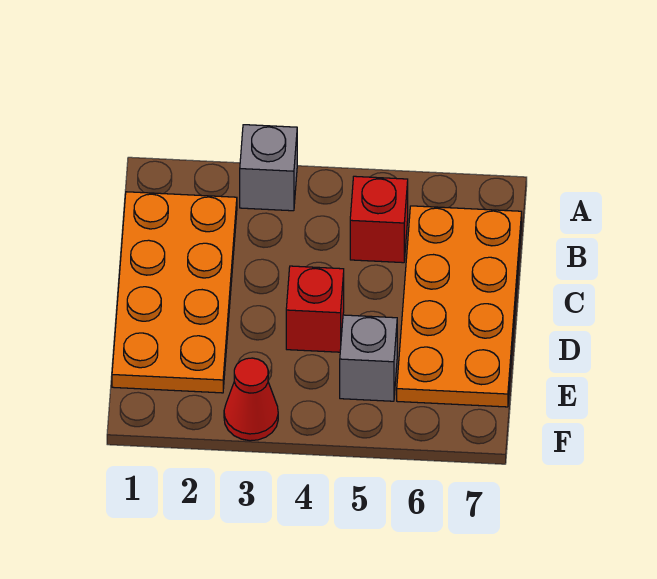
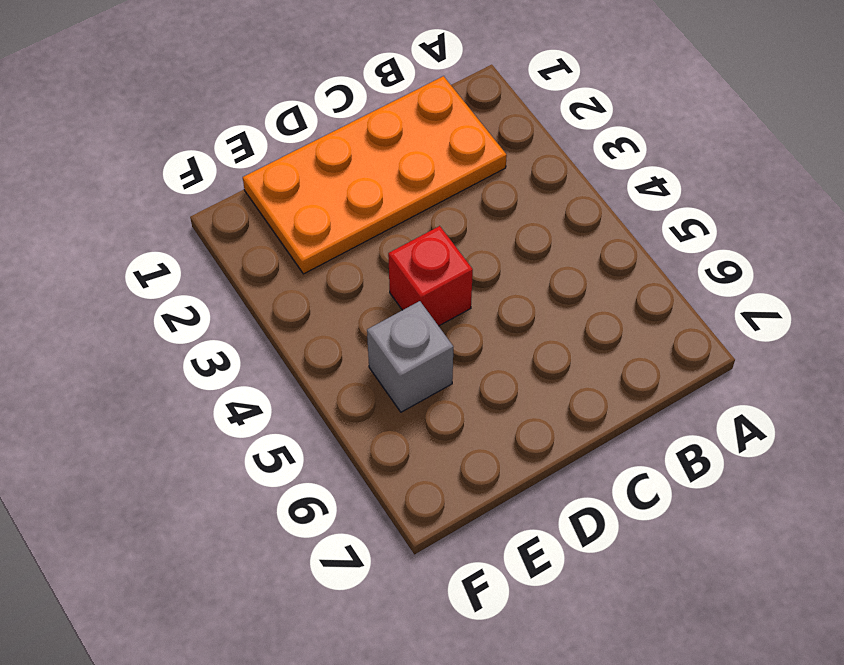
none -> grey 1x1 brick [240,125,297,211]
none -> red 1x1 brick [350,176,408,263]

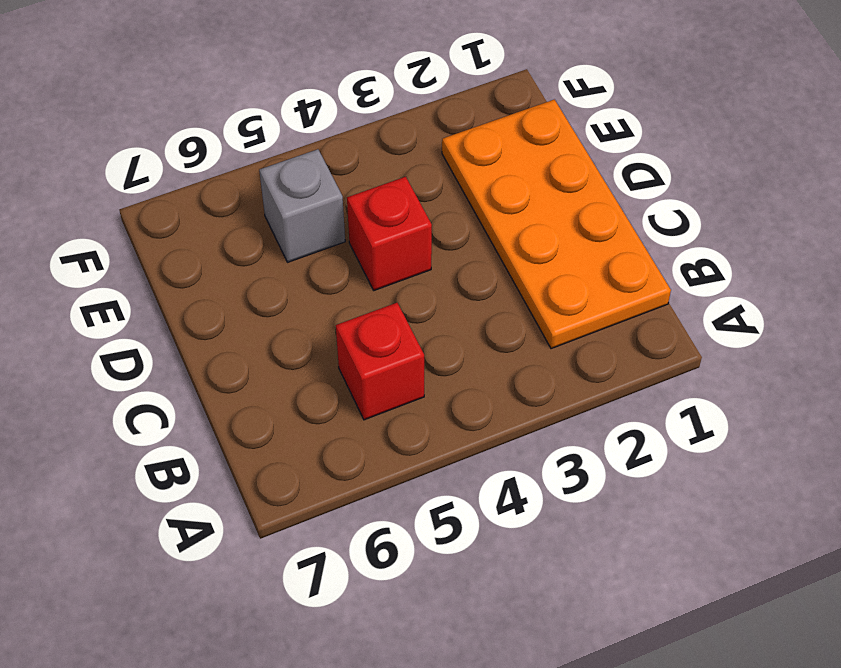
none -> grey 1x1 brick [240,125,297,211]
none -> orange 2x4 plate [397,206,522,407]

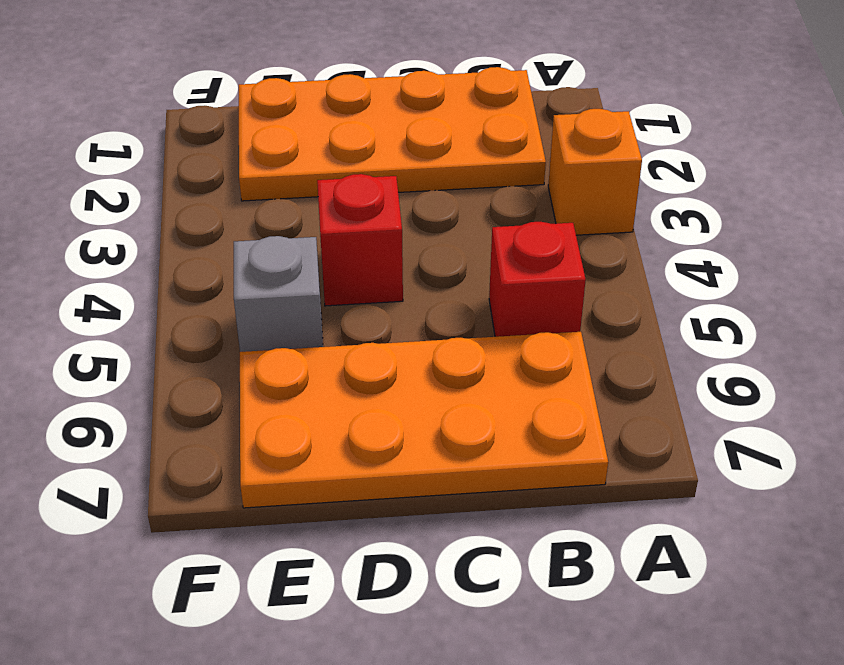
orange 1x1 brick [548,109,642,235] -> grey 1x1 brick [240,125,297,211]
none -> red 1x1 cone [224,358,278,441]

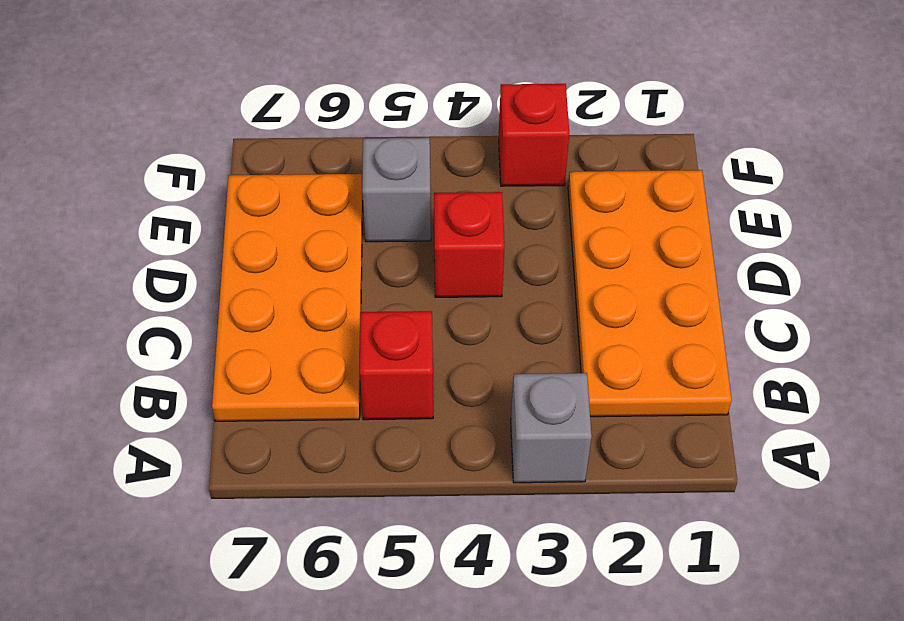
red 1x1 brick [499,83,569,186] -> red 1x1 cone [224,358,278,441]

